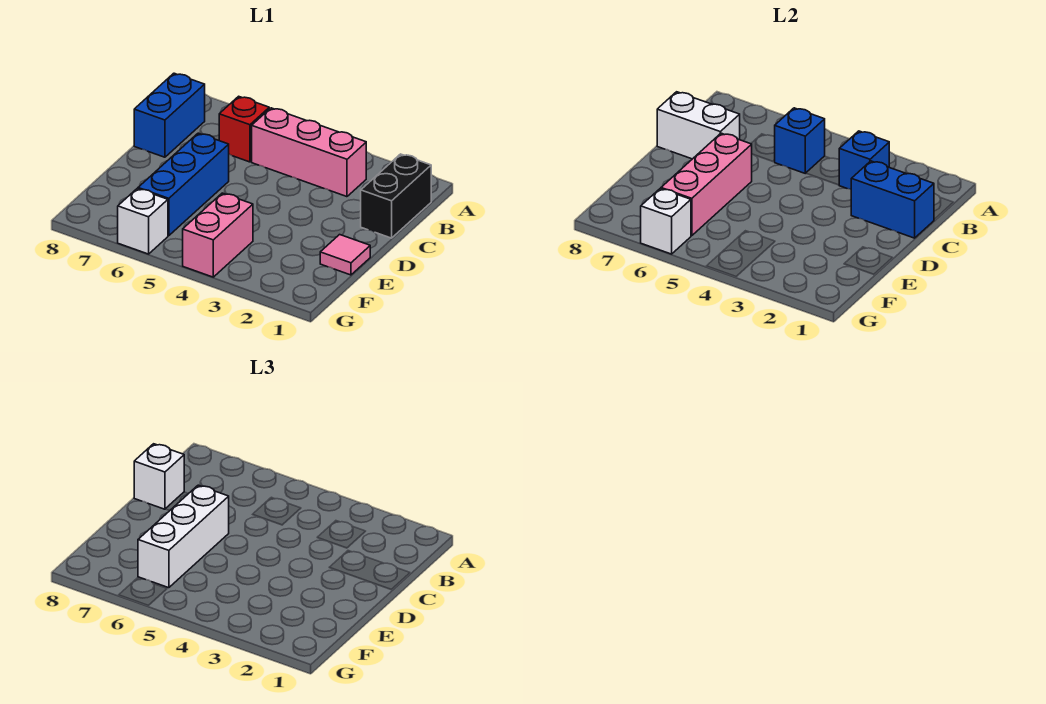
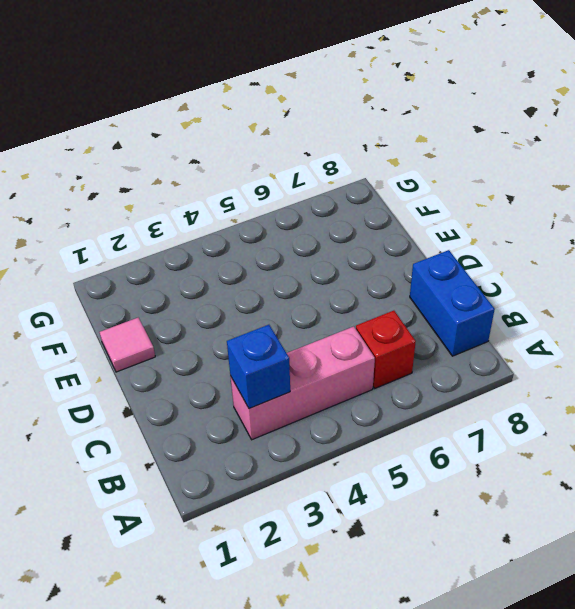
none -> black 1x2 brick [361,154,431,238]
none -> blue 1x3 brick [138,133,229,236]
none -> pink 1x2 brick [183,193,253,277]

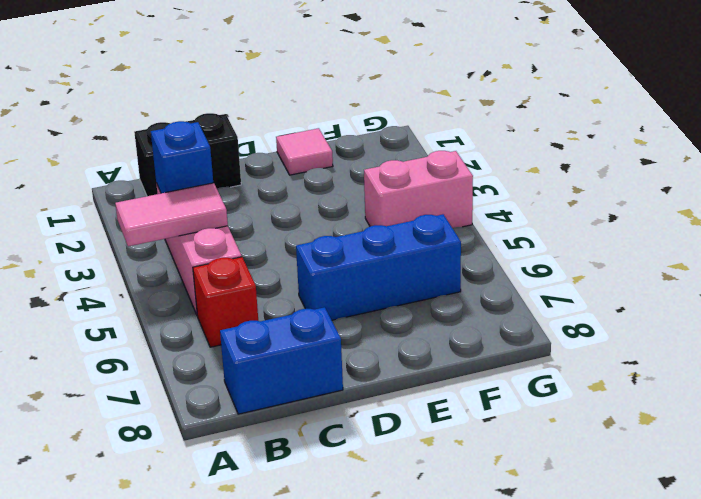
pink 1x2 tile [115,183,228,246] -> none
none -> white 1x1 brick [118,189,168,254]
none -> blue 1x1 brick [775,108,825,173]
none -> blue 1x2 brick [851,161,934,238]

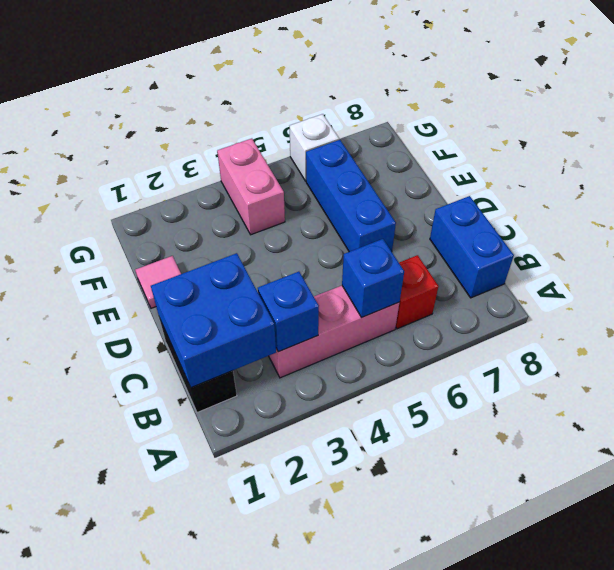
blue 2x2 brick [151,253,276,388] -> blue 1x2 brick [851,161,934,238]
none -> white 1x2 brick [657,92,740,159]
none -> pink 1x3 brick [661,133,752,236]
none -> white 1x1 brick [641,189,691,254]

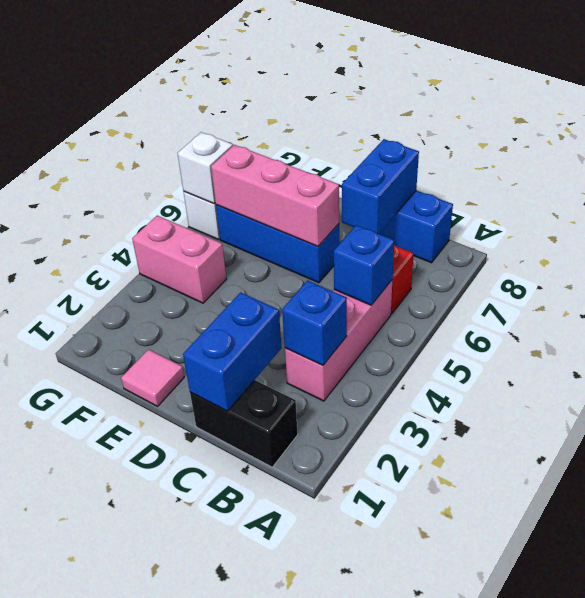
blue 1x2 brick [342,139,419,234] -> white 1x2 brick [657,92,740,159]
none -> white 1x1 brick [134,444,184,509]
none -> white 1x3 brick [138,485,229,588]

